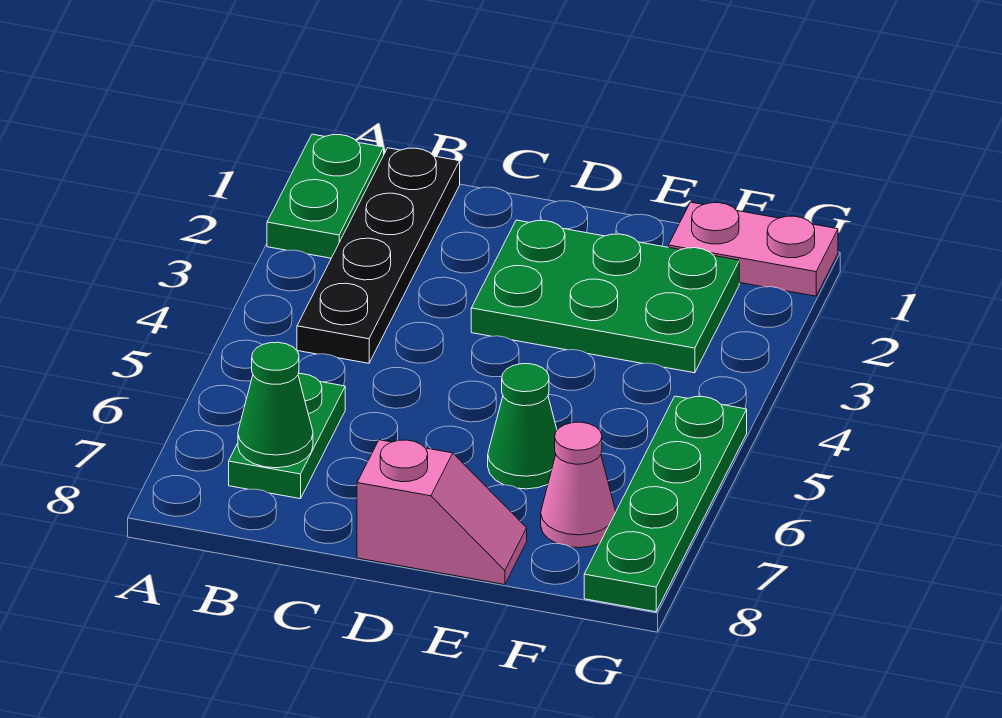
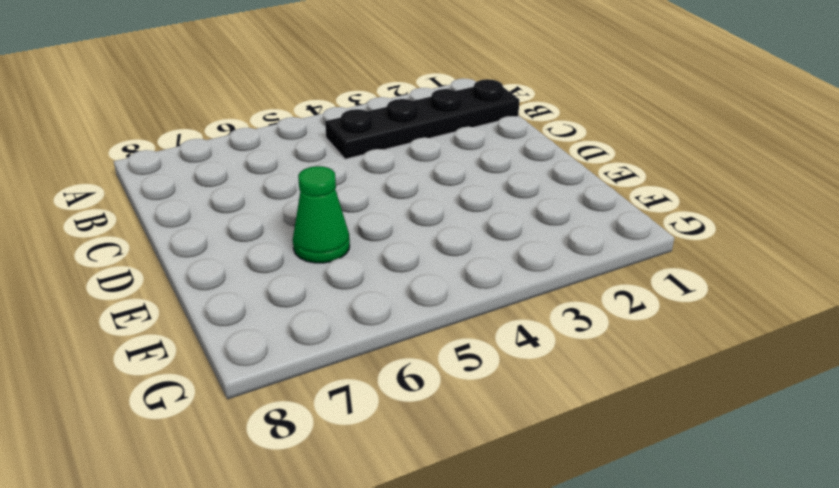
none -> green 1x2 plate [267,134,384,258]
none -> green 1x2 plate [229,374,345,499]

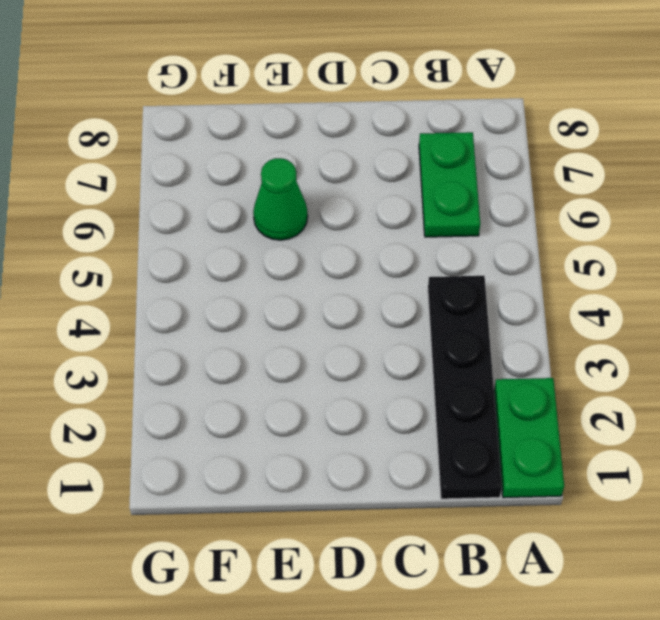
none -> green 2x3 plate [471,220,739,373]
none -> pink 1x2 slope [357,440,527,585]

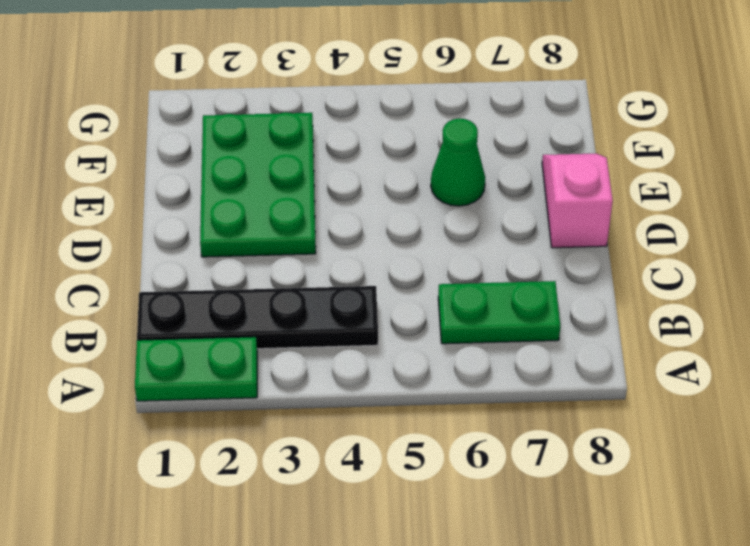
none -> pink 1x2 plate [669,202,838,296]
none -> pink 1x1 cone [541,422,616,548]

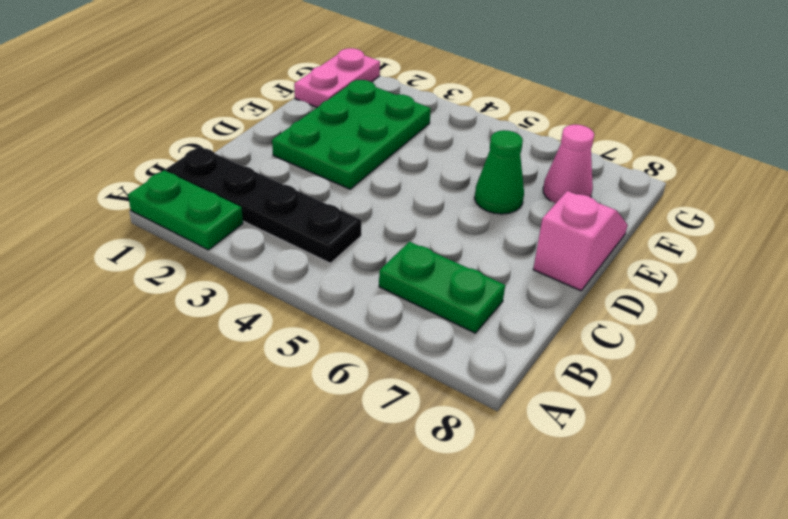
none -> green 1x4 plate [584,396,747,612]
none -> green 1x1 cone [238,342,313,468]

